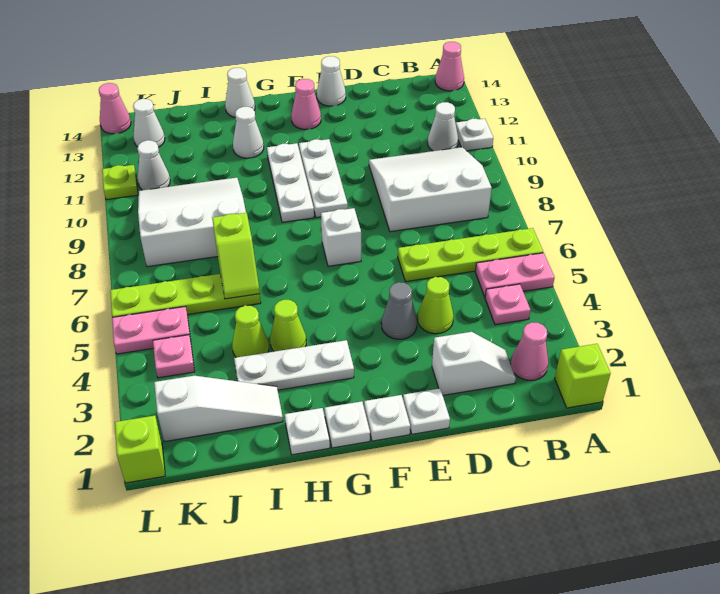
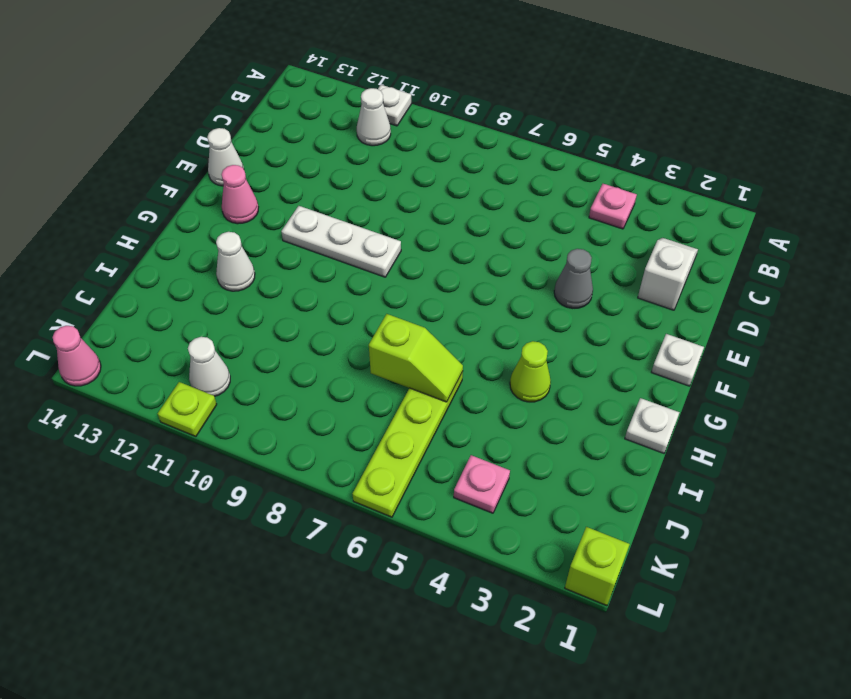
none -> lime 1x1 brick [555,344,611,408]
none -> pink 1x2 plate [475,253,555,297]
none -> lime 1x4 plate [398,228,543,282]
none -> pink 1x1 cone [435,42,464,91]

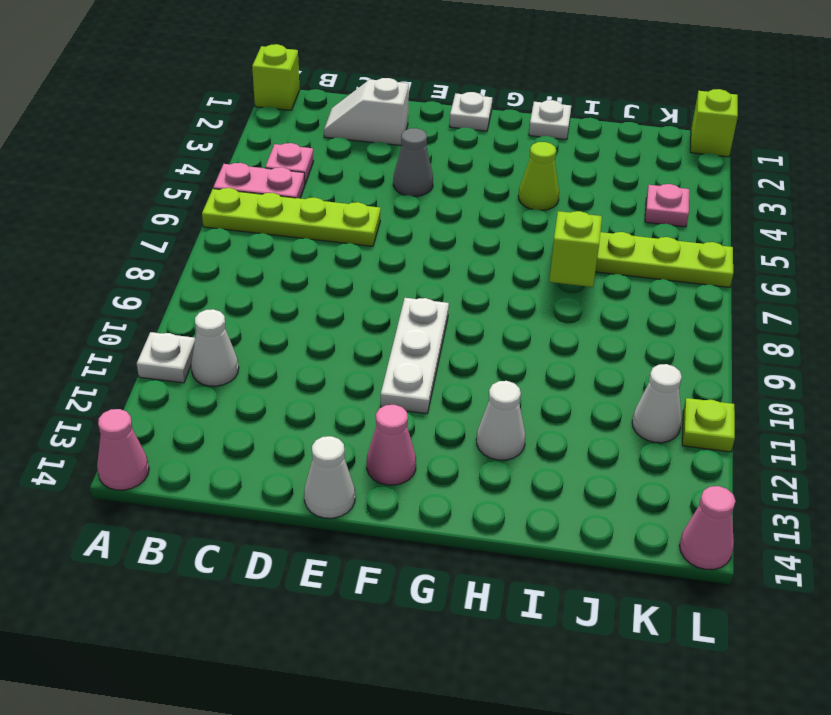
none -> pink 1x1 cone [511,322,548,380]
none -> white 3x3 slope [369,147,492,232]
none -> lime 1x1 cone [418,277,453,334]
none -> white 1x1 plate [403,389,450,434]

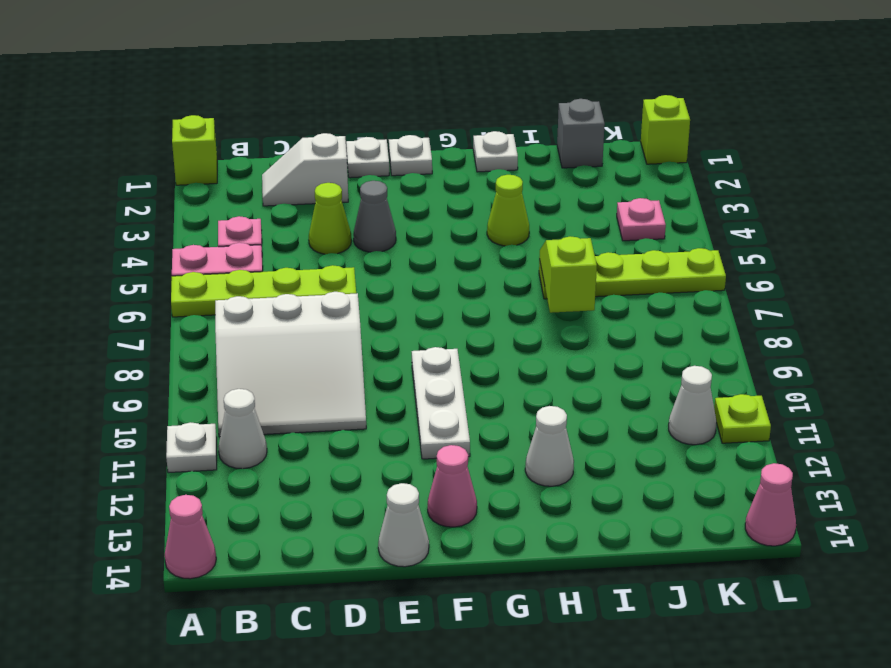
grey 1x1 brick [557,99,605,168] -> none
none -> pink 1x1 cone [511,322,548,380]
none -> white 1x1 brick [321,208,361,266]
none -> white 1x1 plate [325,401,370,448]
none -> white 1x3 plate [234,340,354,390]

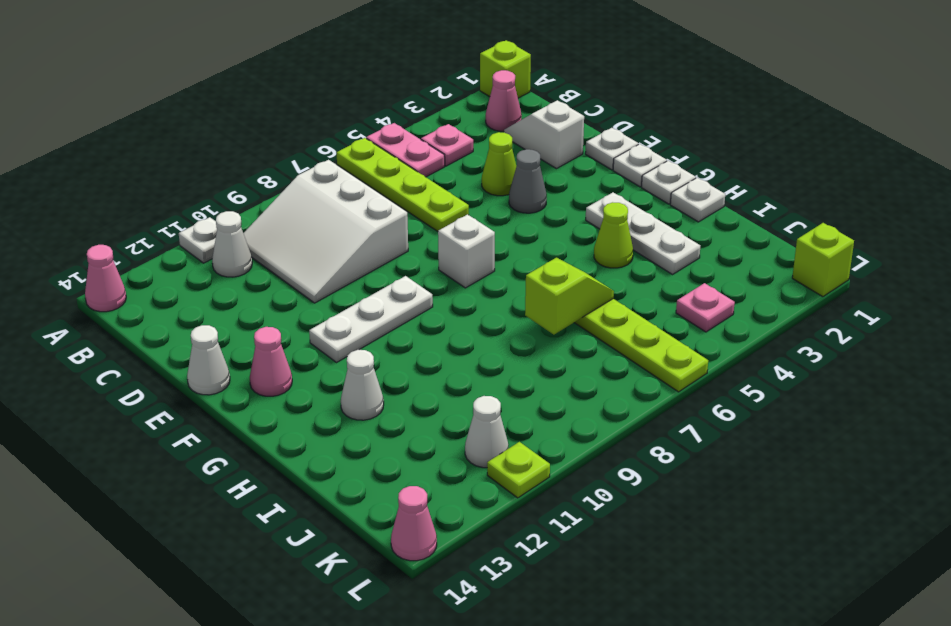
none -> white 1x3 plate [267,143,314,222]
none -> white 1x1 cone [225,68,255,117]
none -> white 1x3 slope [154,376,283,442]
none -> lime 1x1 cone [232,305,269,357]

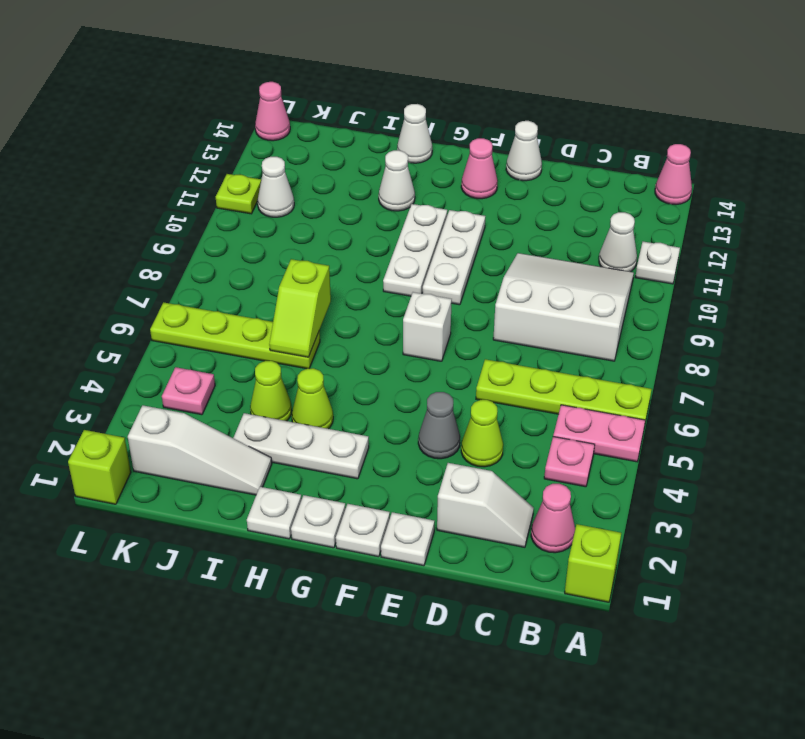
none -> white 3x3 slope [138,178,246,267]
none -> pink 1x2 plate [112,306,191,354]
none -> white 1x1 cone [133,99,165,147]

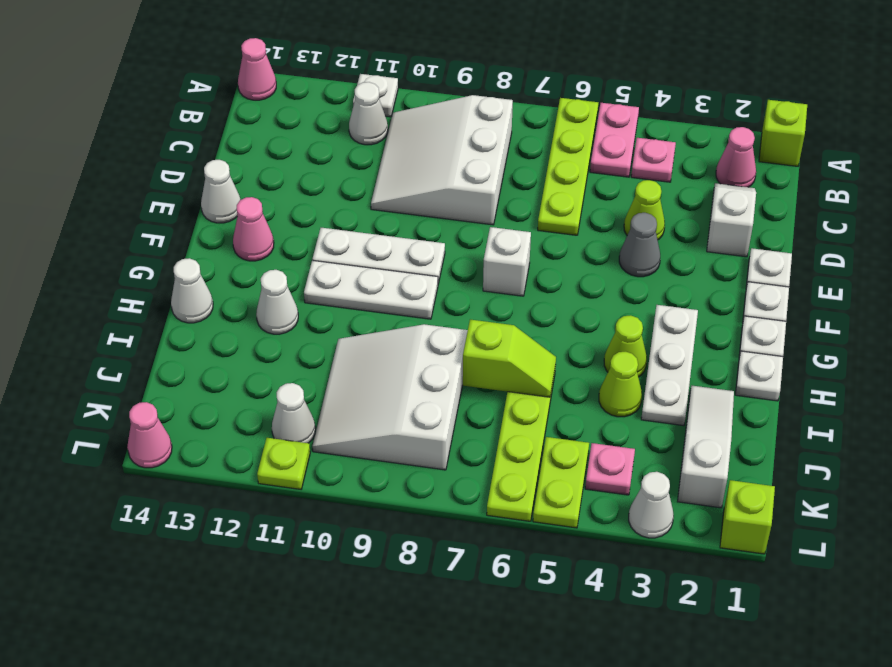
lime 1x2 plate [533,437,589,528] -> pink 1x2 plate [112,306,191,354]
white 1x1 cone [629,472,674,538] -> white 1x1 cone moved to [133,99,165,147]

